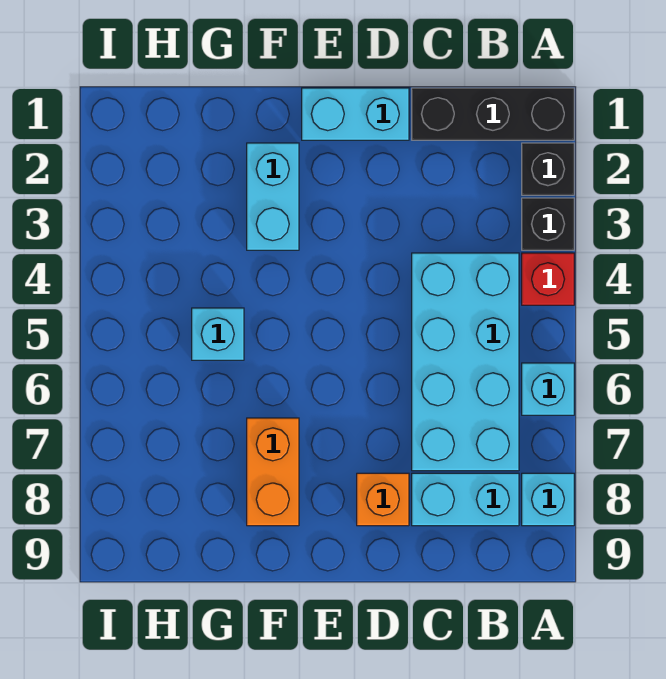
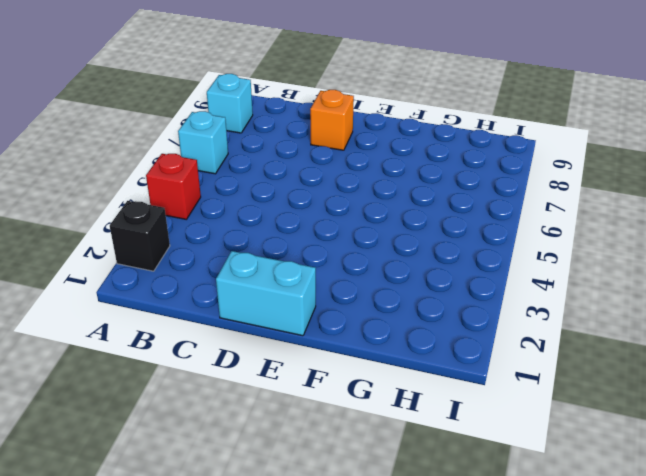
none -> black 1x3 brick [412,88,574,140]
none -> black 1x1 brick [522,198,574,250]
none -> cyan 2x4 brick [412,253,519,471]

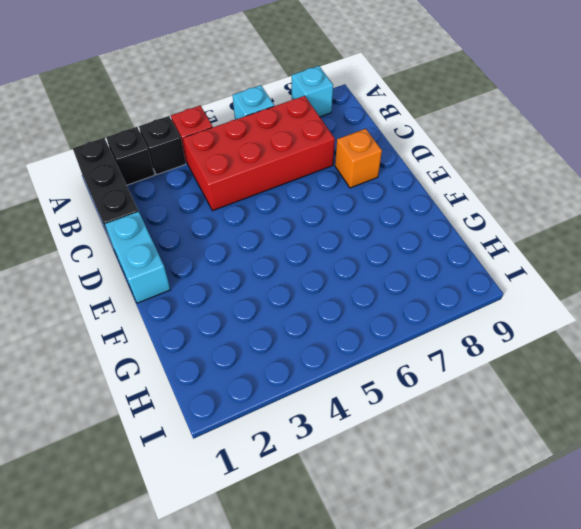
red 2x4 brick [183,96,335,211] -> cyan 2x4 brick [412,253,519,471]
none -> cyan 1x2 brick [412,473,519,526]
none -> cyan 1x2 brick [247,143,299,250]
none -> orange 1x2 brick [247,418,299,526]

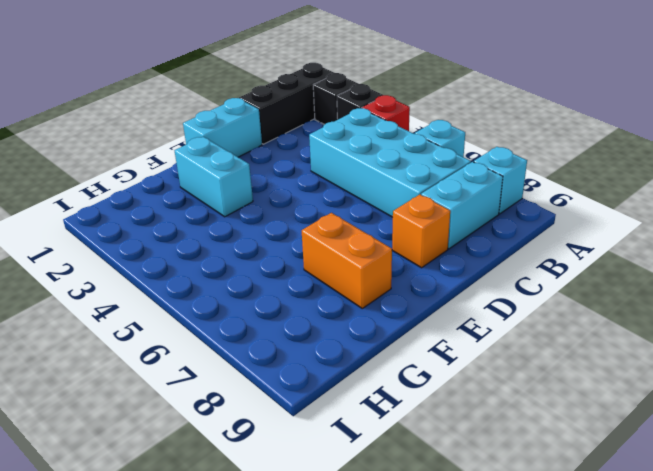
none -> cyan 1x1 brick [192,308,244,360]

